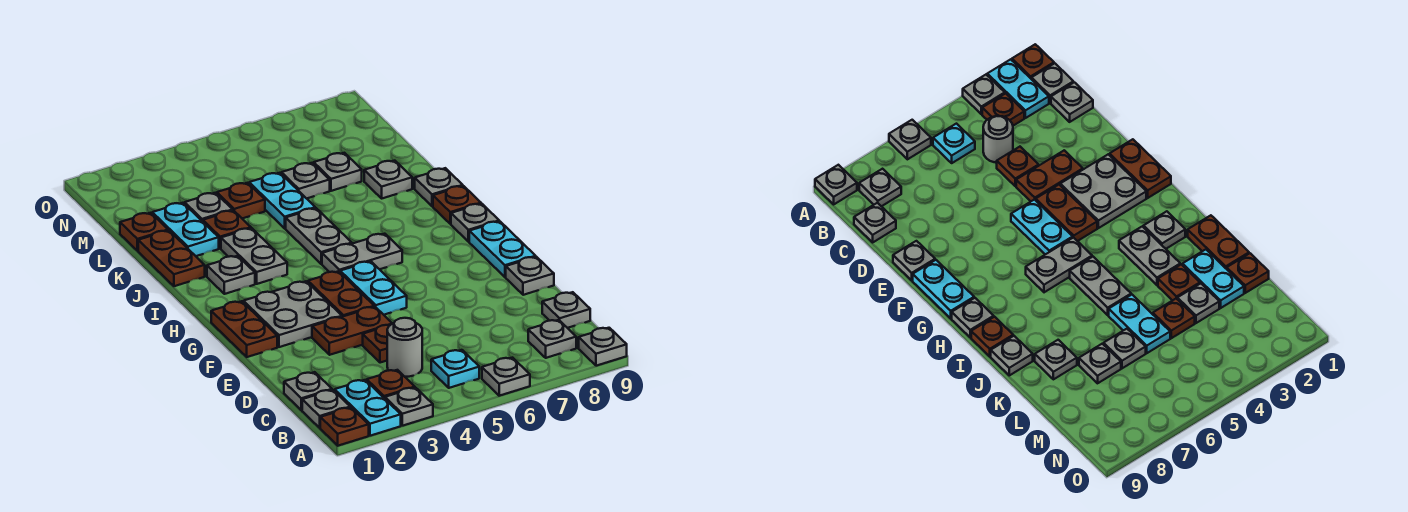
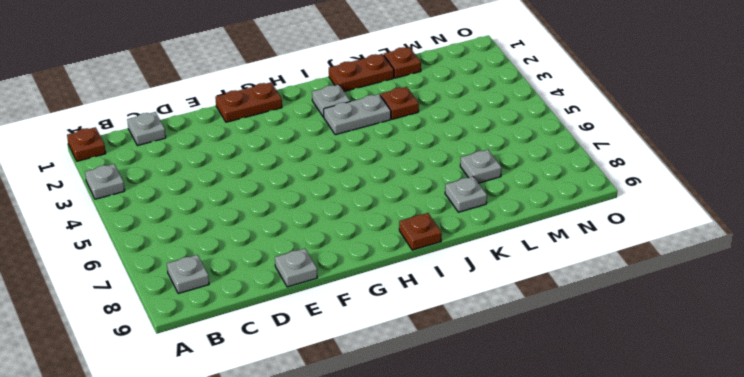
none -> cyan 1x2 plate [335,380,401,436]
none -> grey 1x1 plate [482,358,530,396]
none -> grey 1x1 plate [579,328,627,366]
none -> grey 1x1 plate [302,390,350,428]

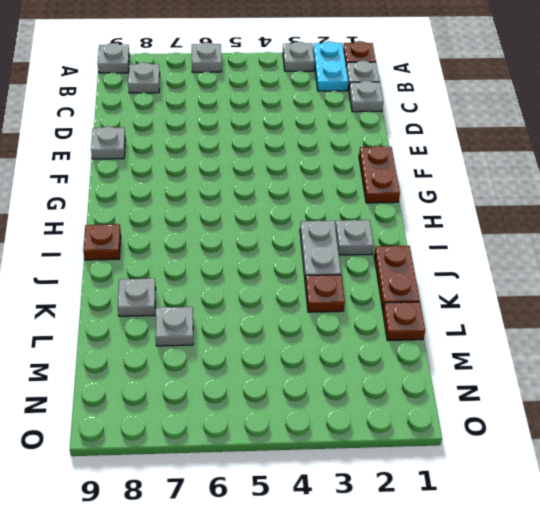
none -> brown 1x1 plate [367,370,415,398]
none -> cyan 1x1 plate [431,350,479,388]
none -> grey 1x1 round brick [387,318,422,377]
none -> grey 1x1 plate [542,292,590,328]

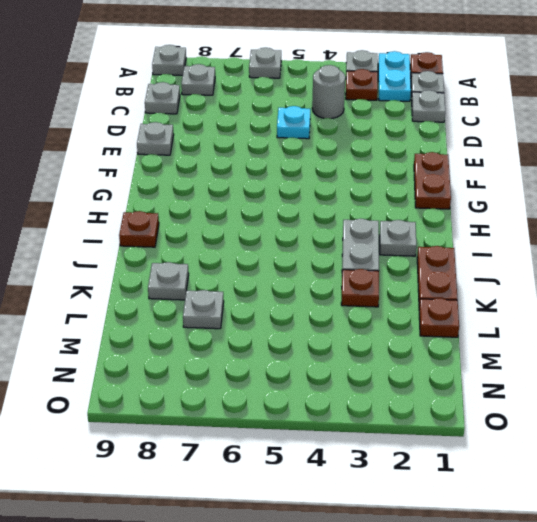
cyan 1x1 plate [277,106,310,139] -> cyan 1x1 plate moved to [431,350,479,388]
none -> brown 1x1 plate [363,325,390,363]
none -> brown 1x2 plate [312,307,392,355]
none -> grey 2x2 plate [243,281,342,347]
none -> brown 1x2 plate [308,271,374,317]

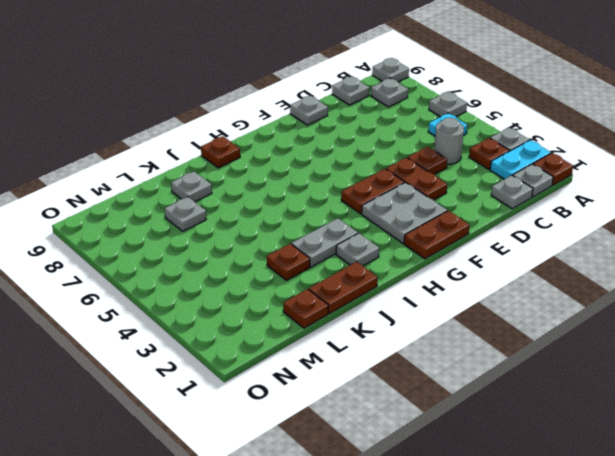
none -> cyan 1x2 plate [340,261,407,315]
none -> cyan 1x2 plate [469,221,536,277]
none -> grey 1x2 plate [322,234,402,272]
none -> grey 1x1 plate [451,204,499,242]

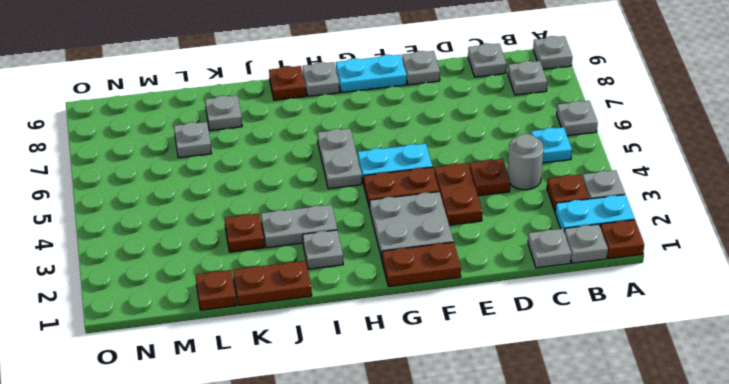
none -> grey 1x2 plate [286,208,352,264]
none -> grey 1x1 plate [415,168,463,206]
none -> cyan 1x2 plate [152,203,219,256]
none -> cyan 1x2 plate [249,173,315,229]

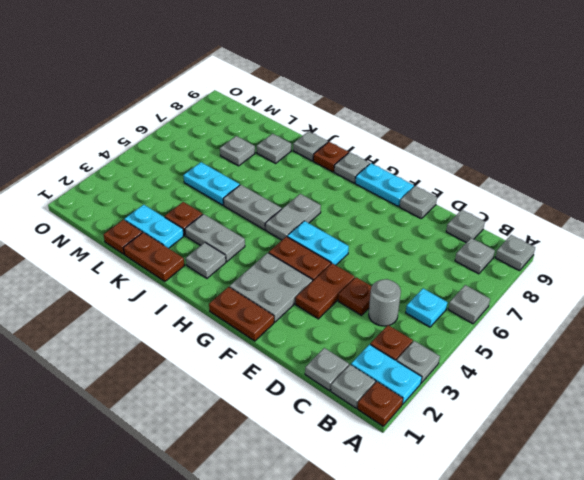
none -> grey 1x1 plate [185,193,233,222]
none -> brown 1x1 plate [217,183,265,218]
none -> grey 1x1 plate [281,163,330,199]

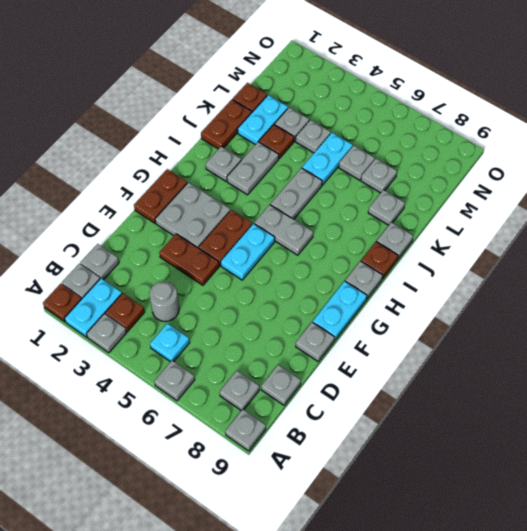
grey 1x1 plate [296,120,331,153] -> brown 1x1 plate [217,183,265,218]
none -> brown 1x1 plate [363,325,390,363]

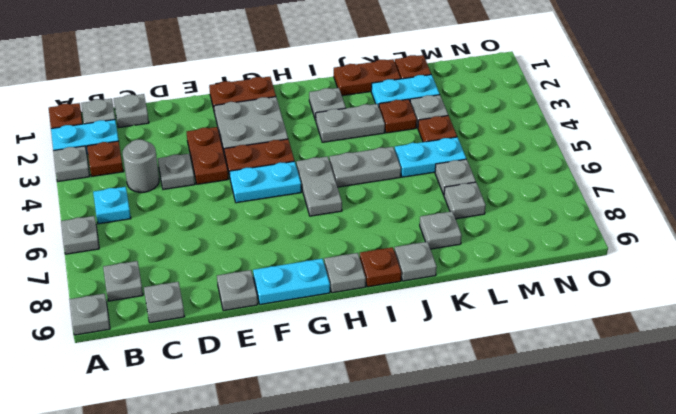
grey 1x1 plate [158,154,195,189] -> brown 1x1 plate [363,325,390,363]

